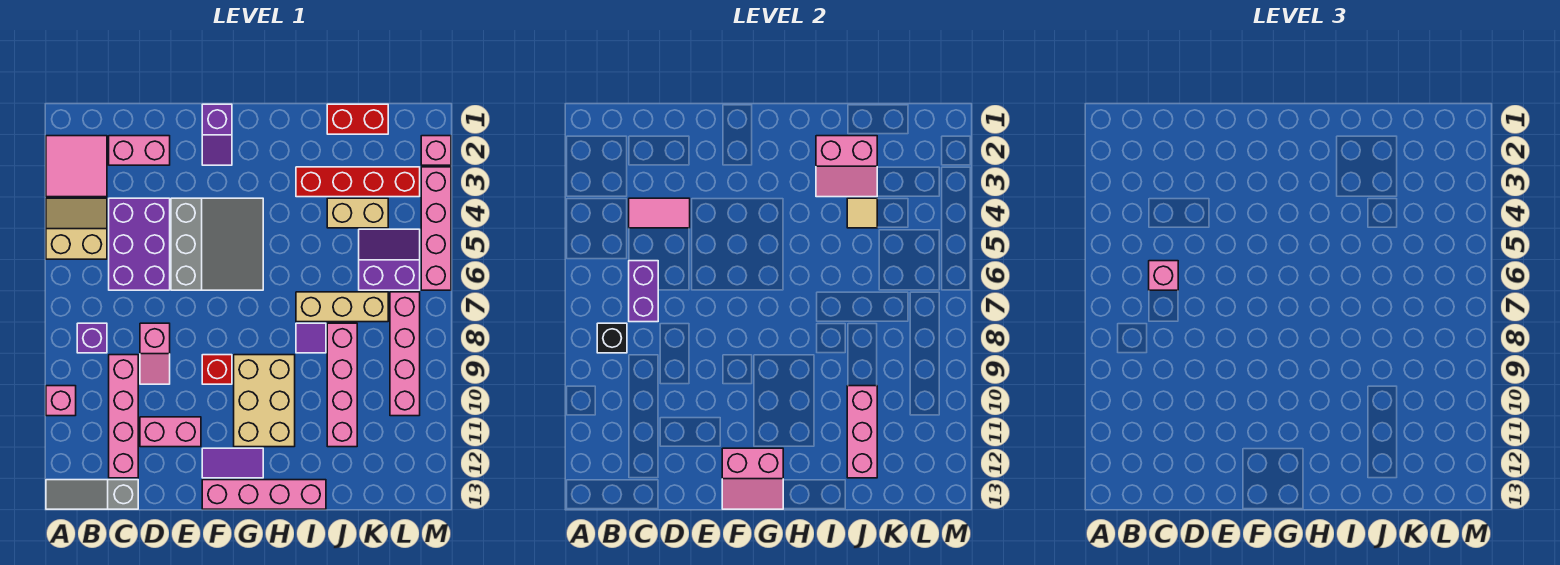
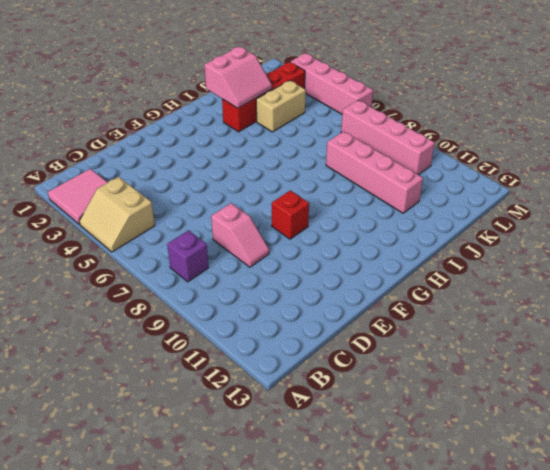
tan 2x2 slope [79,177,155,252] -> tan 2x2 slope turned to [46,198,107,259]
none -> pink 1x1 brick [46,386,76,416]
none -> grey 1x3 slope [46,480,138,509]
none -> pink 1x2 brick [109,136,170,165]
none -> purple 2x3 brick [109,198,170,290]

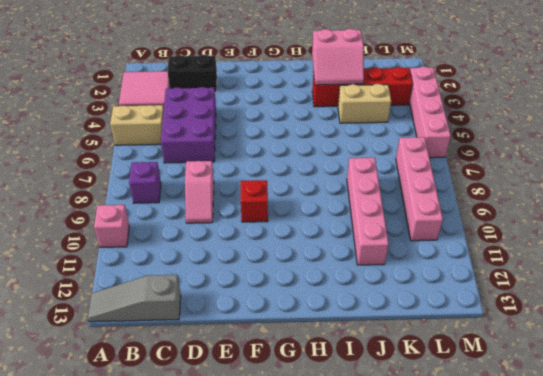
black 1x2 brick [167,55,217,92] -> pink 1x2 brick [109,136,170,165]
none -> pink 1x4 brick [109,355,138,478]
none -> pink 1x2 brick [140,417,201,447]
none -> grey 3x3 slope [171,198,263,290]
none -> purple 1x2 slope [202,104,232,165]

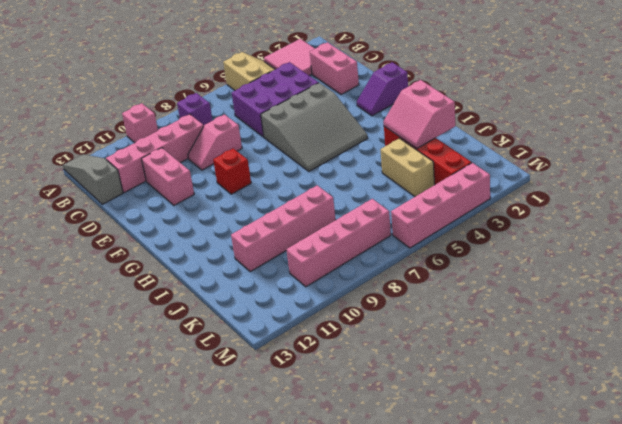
none -> purple 1x2 tile [202,448,263,478]
none -> pink 1x4 brick [202,480,326,509]
none -> tan 2x3 brick [234,355,295,447]
none -> tan 1x3 brick [296,292,388,322]

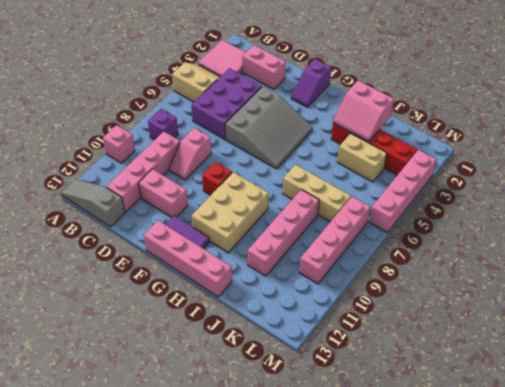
none -> purple 1x1 tile [296,323,326,353]
none -> red 1x2 brick [327,104,388,134]
none -> purple 2x2 slope [359,229,420,290]
none -> pink 1x1 brick [421,136,451,165]

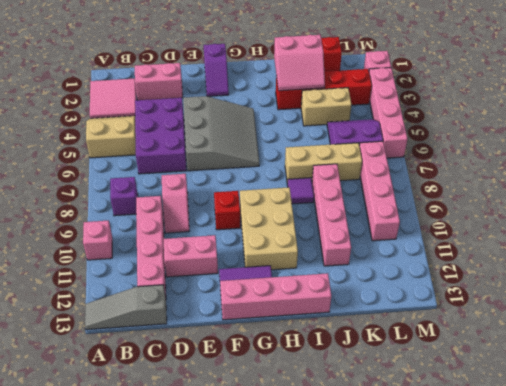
none -> black 1x1 brick [597,323,627,353]
none -> pink 1x2 tile [629,198,690,228]
none -> purple 1x2 brick [629,261,658,322]
none -> pink 2x2 slope [722,448,783,509]

